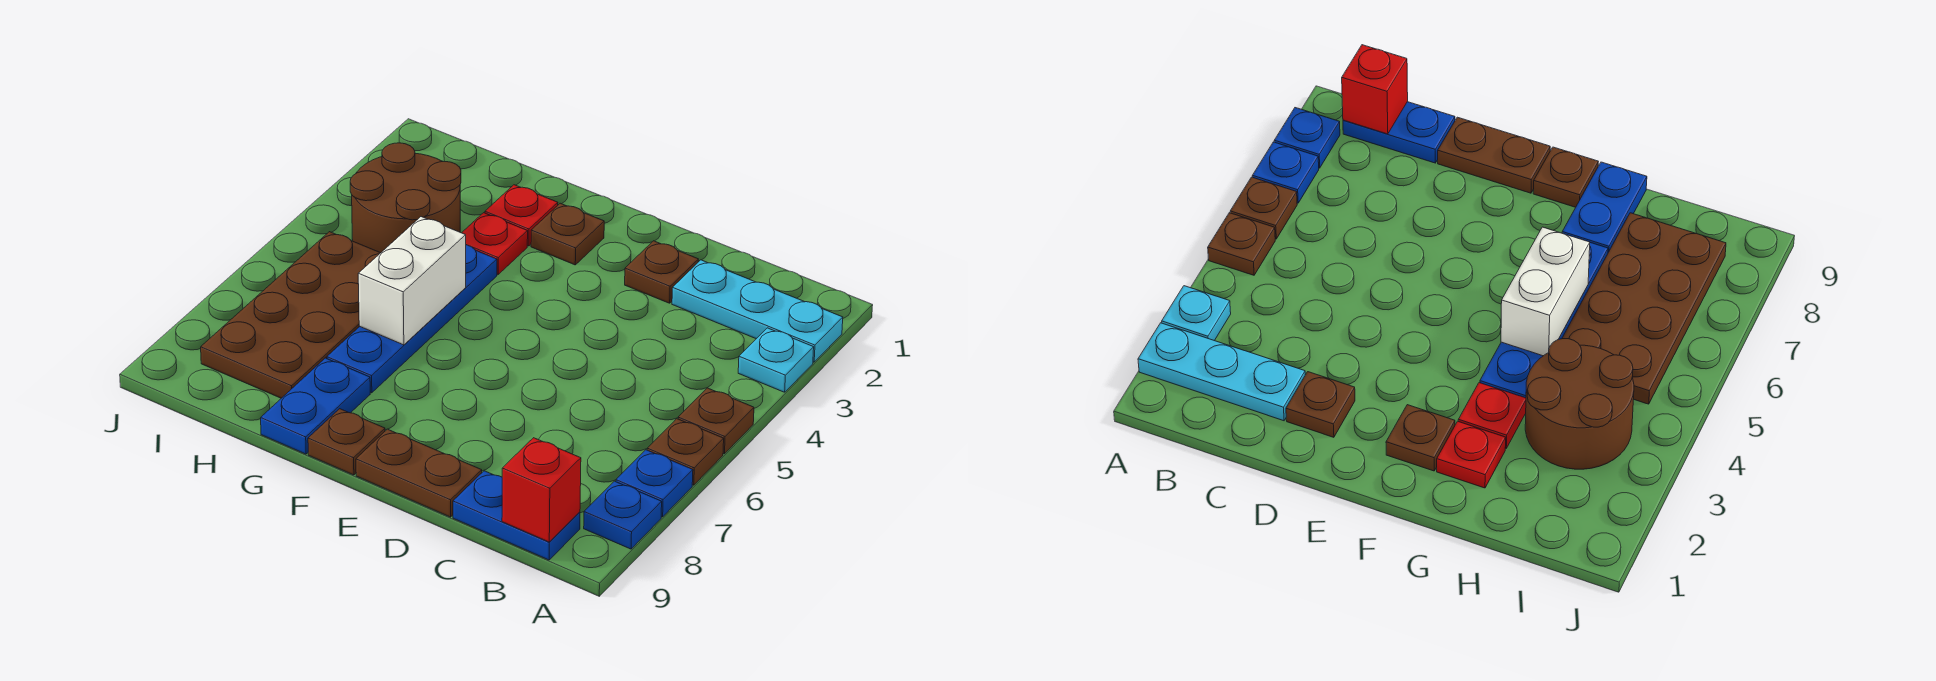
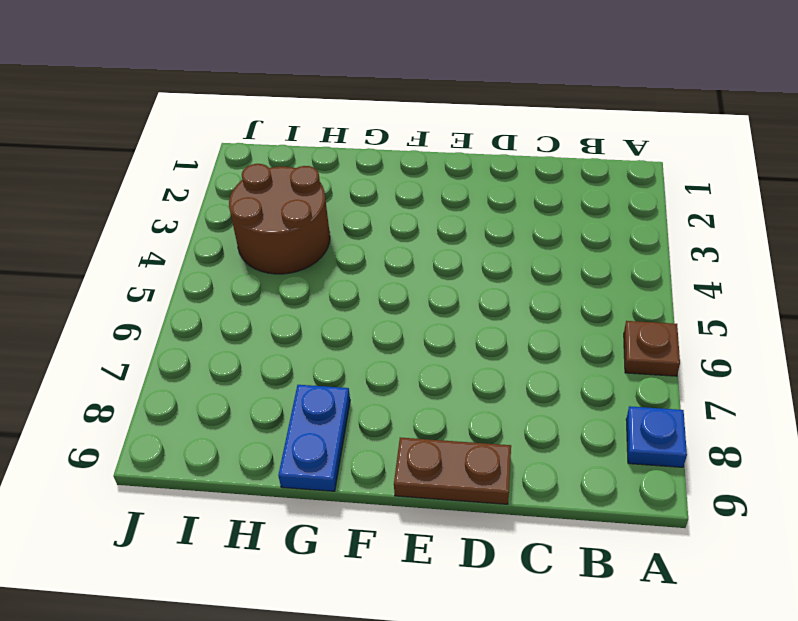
none -> cyan 1x3 plate [672,260,843,362]
none -> cyan 1x1 plate [738,328,814,392]
none -> brown 1x1 plate [678,388,754,454]

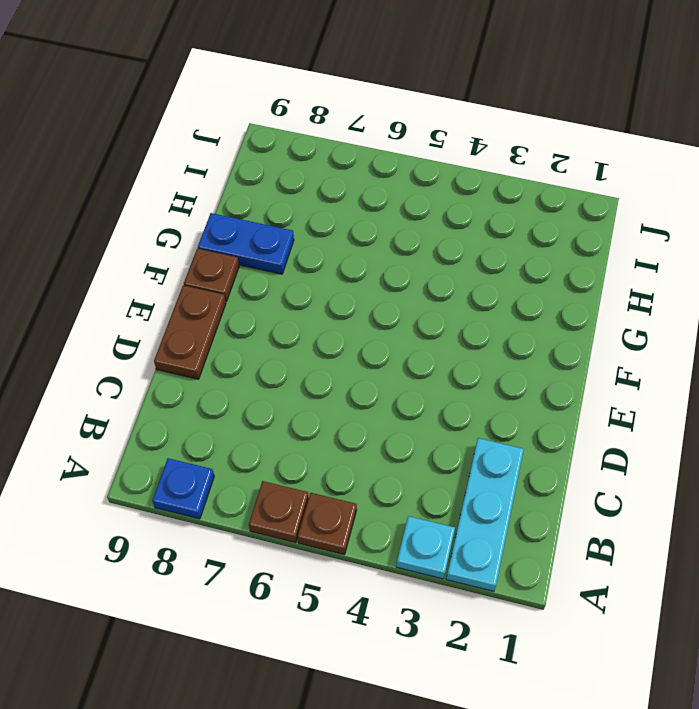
none -> blue 1x1 plate [616,450,693,517]
none -> blue 1x2 plate [453,471,580,560]
none -> brown 1x1 plate [625,241,698,303]

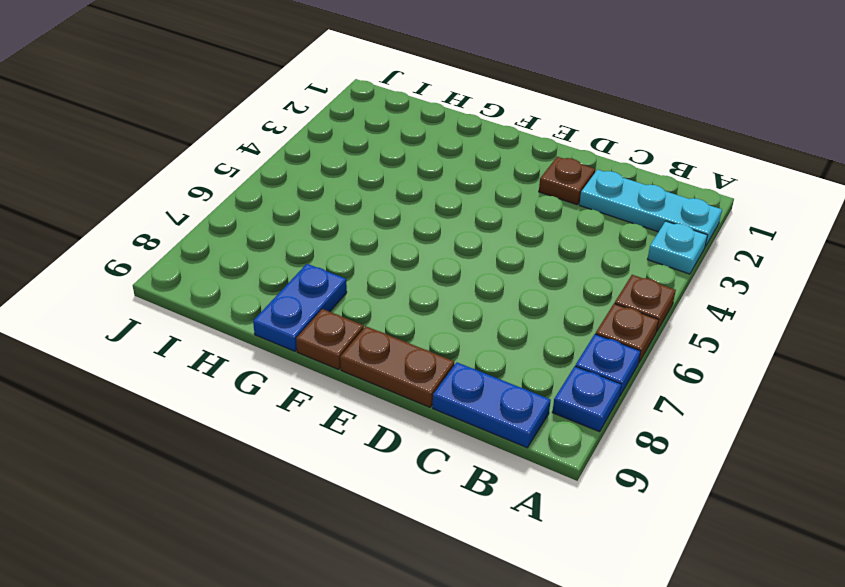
none -> brown 1x1 plate [531,203,604,265]
none -> red 1x1 plate [485,185,558,246]
none -> red 1x1 plate [462,213,528,274]

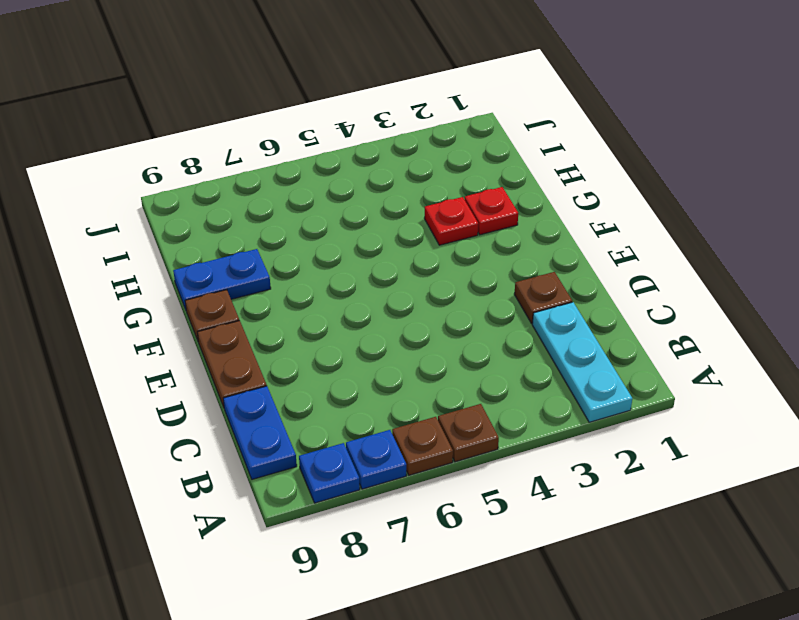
none -> cyan 1x1 plate [738,328,814,392]
none -> brown 1x1 plate [531,203,604,265]
none -> blue 1x4 plate [327,245,497,393]

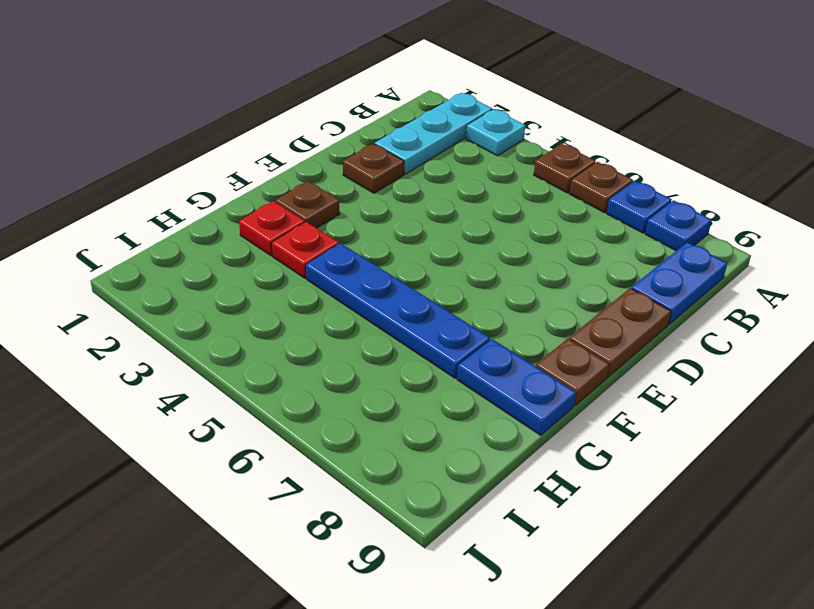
none -> brown 2x2 round brick [350,143,461,253]
none -> brown 2x4 plate [201,232,380,398]
none -> red 1x1 brick [502,438,581,542]

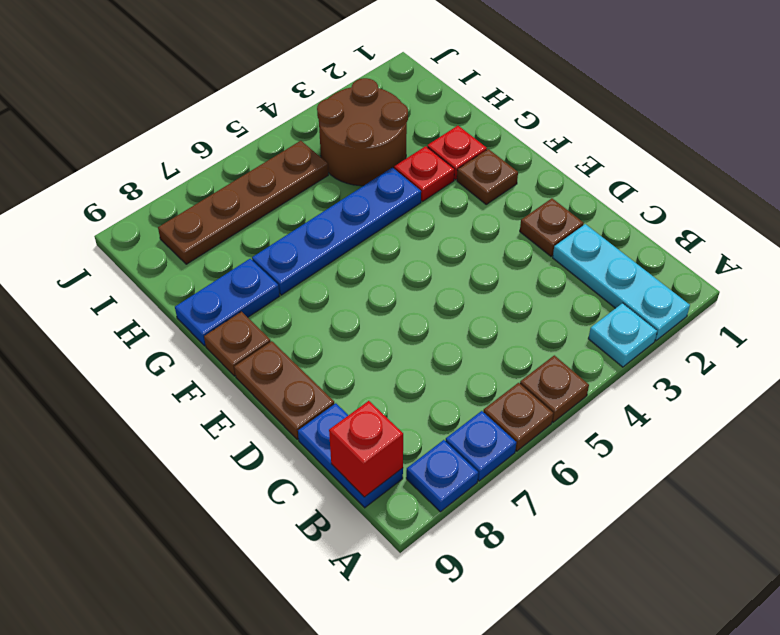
brown 1x4 plate [158,141,328,264] -> brown 2x4 plate [201,232,380,398]
none -> white 1x2 brick [358,217,466,345]

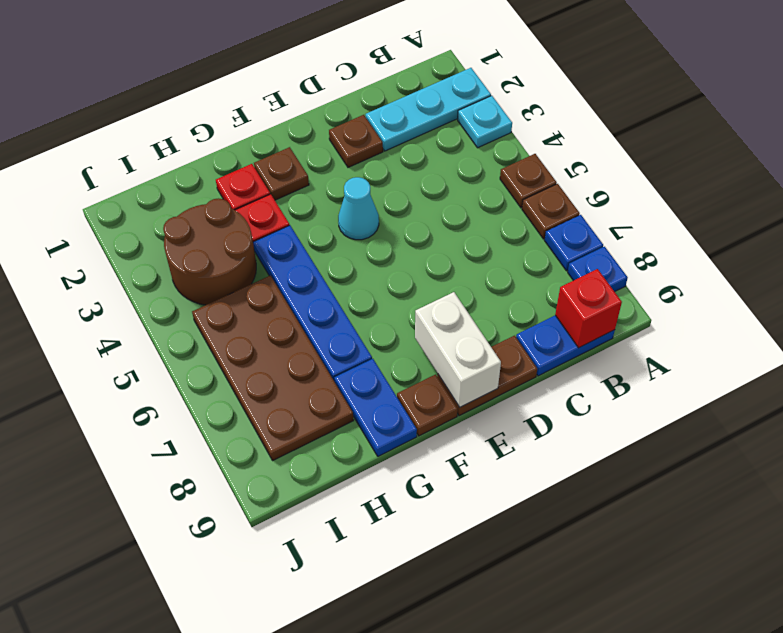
cyan 1x1 cone [338,177,379,240] -> none
white 1x2 brick [415,292,501,407] -> white 1x2 brick moved to [358,217,466,345]

